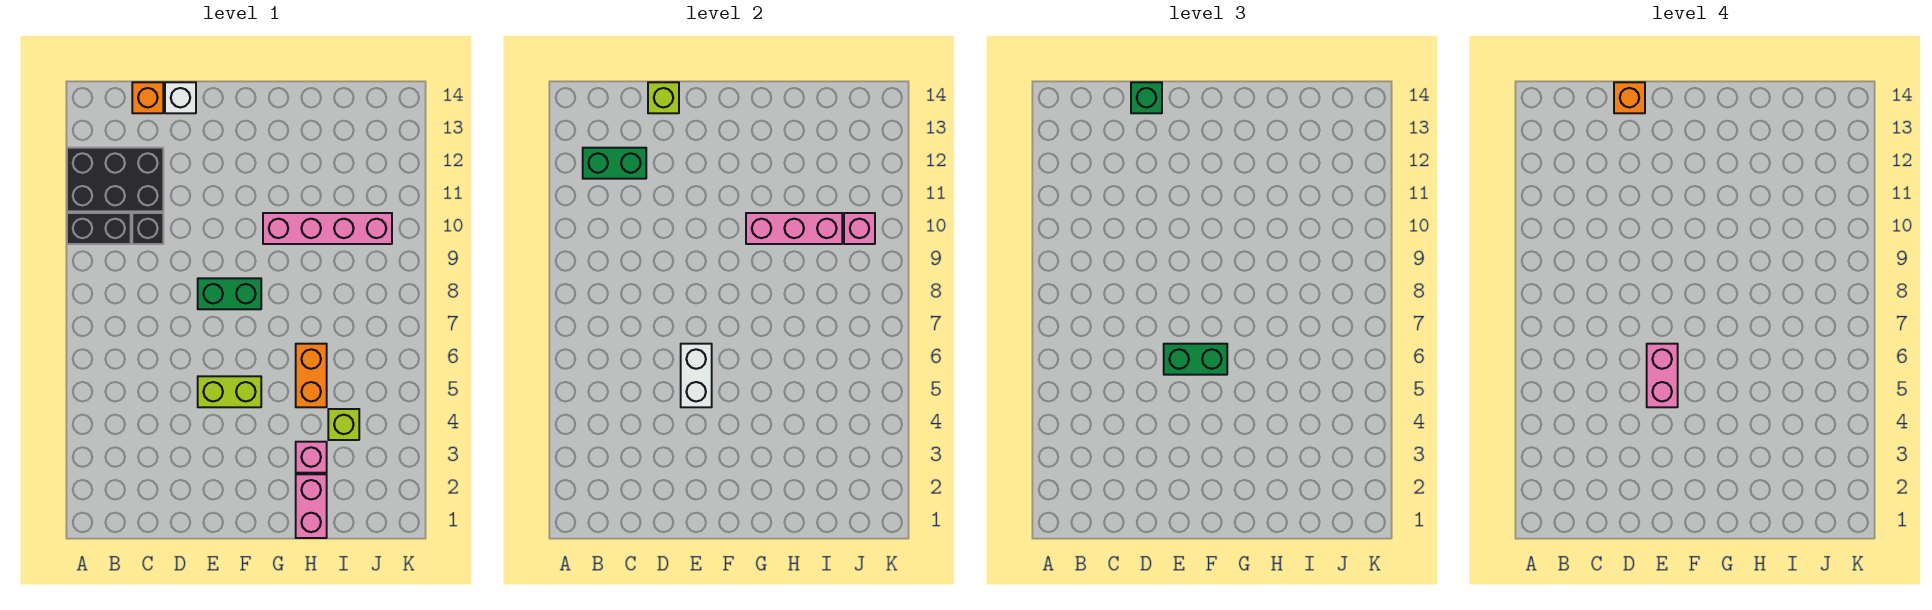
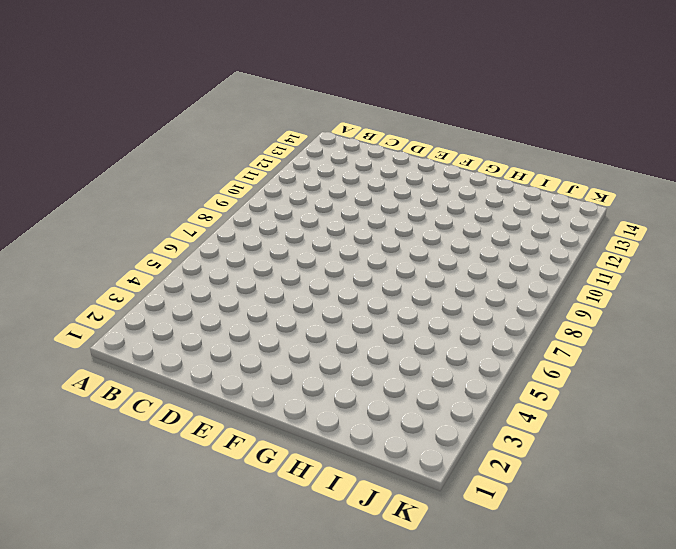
none -> black 1x2 brick [67,213,131,244]
none -> black 2x3 brick [67,148,163,211]
none -> black 1x1 brick [132,213,163,244]

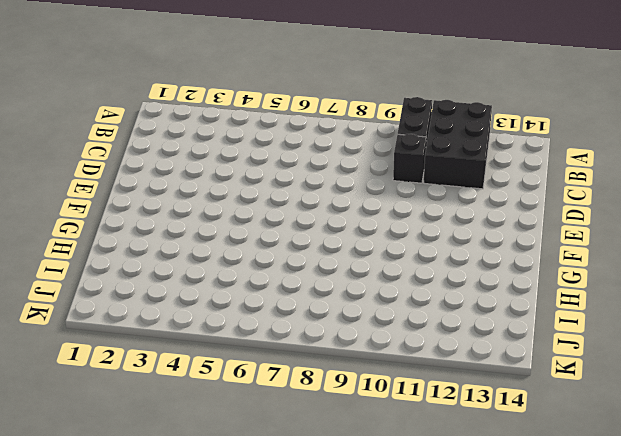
none -> orange 1x1 brick [132,82,163,113]
none -> white 1x1 brick [165,82,196,113]
none -> lime 1x2 brick [198,376,261,407]

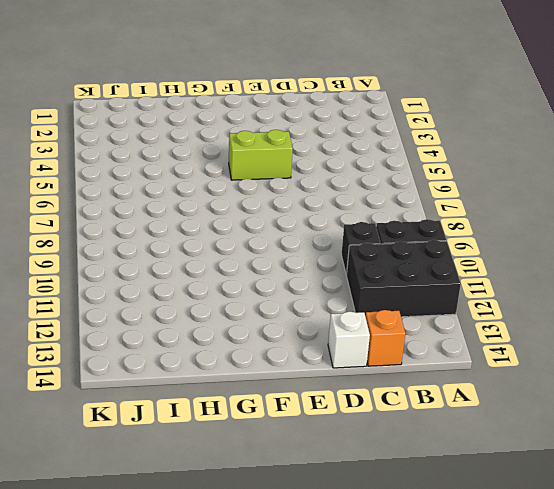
none -> green 1x2 brick [198,278,261,309]
none -> pink 1x4 brick [263,213,392,244]
none -> pink 1x2 brick [296,474,327,538]

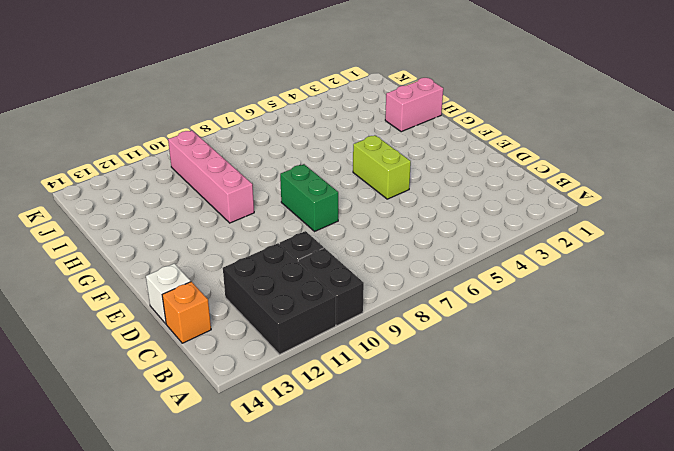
none -> pink 1x1 brick [296,442,327,473]
none -> orange 1x2 brick [296,344,327,407]
none -> lime 1x1 brick [328,409,359,440]

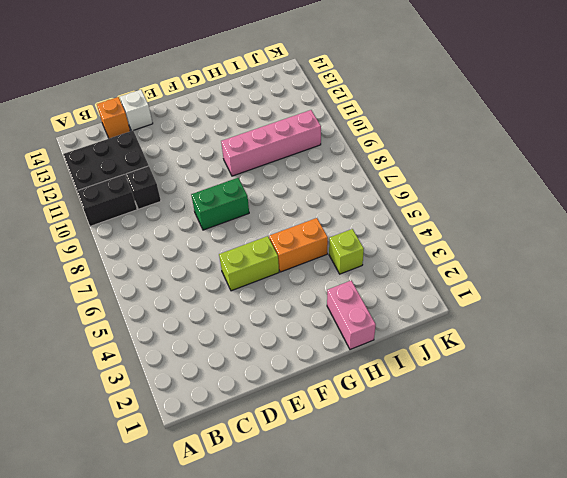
orange 1x2 brick [269,218,328,272] -> orange 1x2 brick turned to [296,344,327,407]
none -> pink 1x1 brick [296,442,327,473]
none -> green 1x2 brick [583,148,646,179]
none -> lime 1x1 brick [648,82,679,113]

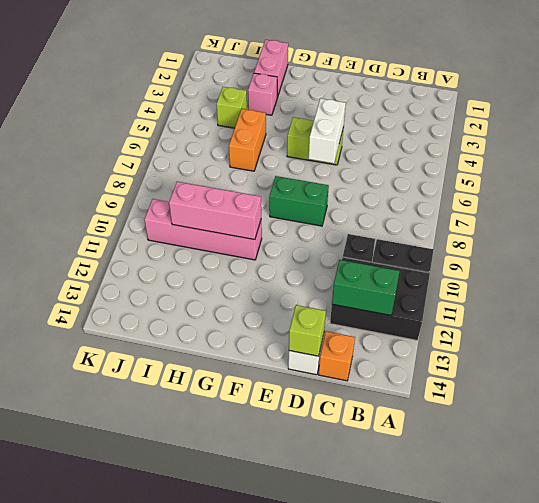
none -> pink 1x1 brick [844,213,875,244]
none -> green 1x1 brick [1131,82,1162,113]
none -> green 1x2 brick [1164,344,1227,375]

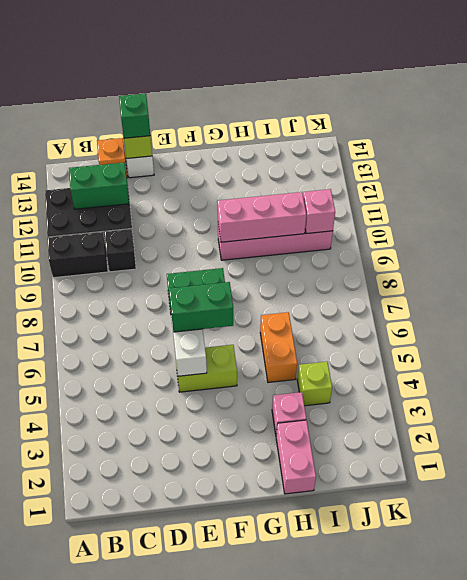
none -> orange 1x1 brick [1614,82,1645,113]
none -> pink 1x2 brick [1647,344,1678,407]

